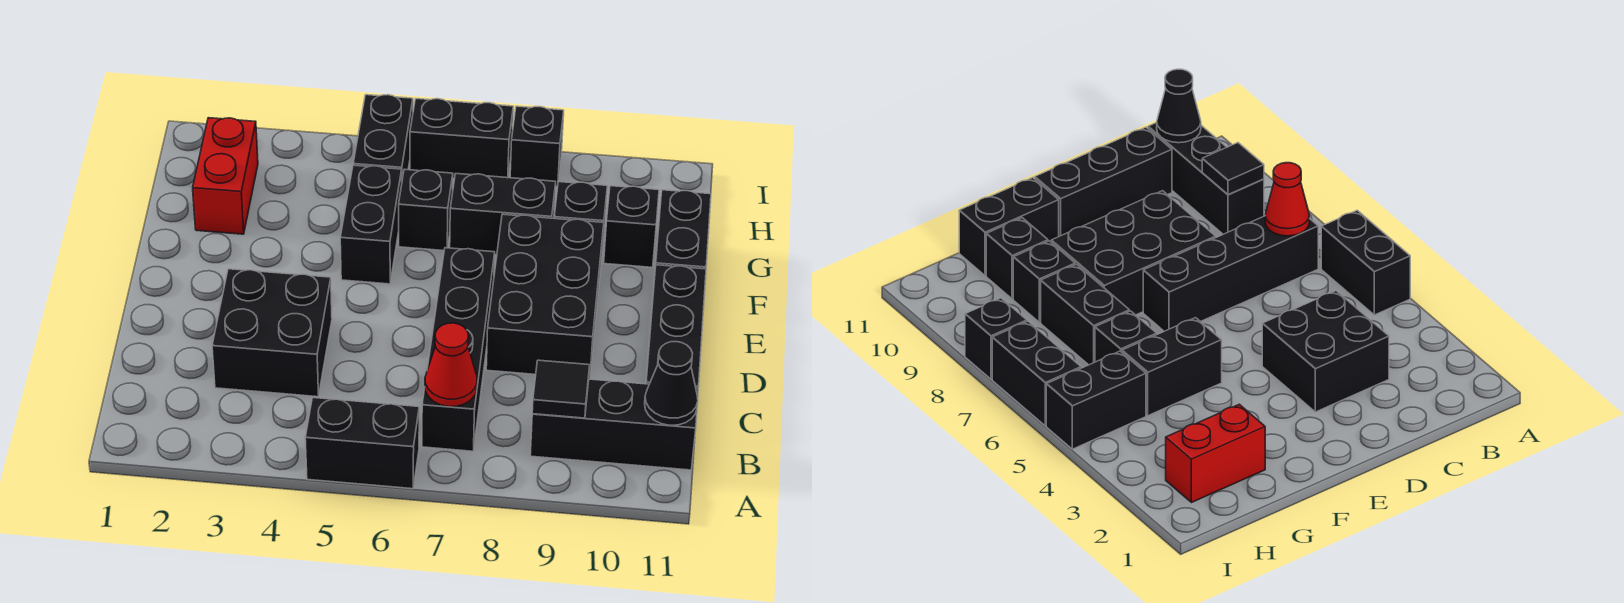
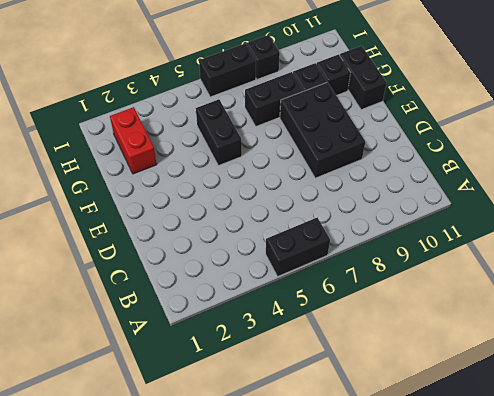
none -> black 1x4 brick [422,248,495,451]
none -> black 1x3 brick [530,379,698,470]
none -> black 2x2 brick [212,269,332,397]

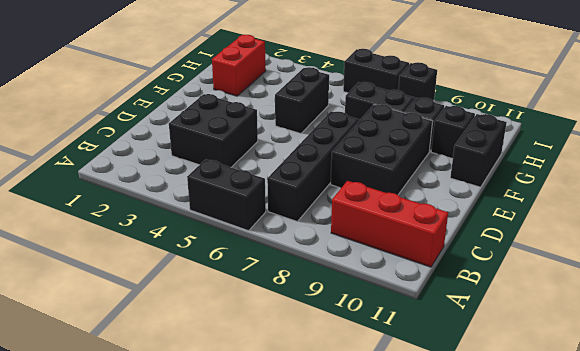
red 1x3 brick [331,181,448,267] -> black 1x3 brick [530,379,698,470]
none -> black 1x3 brick [646,265,706,388]
none -> black 1x1 brick [399,169,453,251]
none -> black 1x2 brick [353,95,413,179]

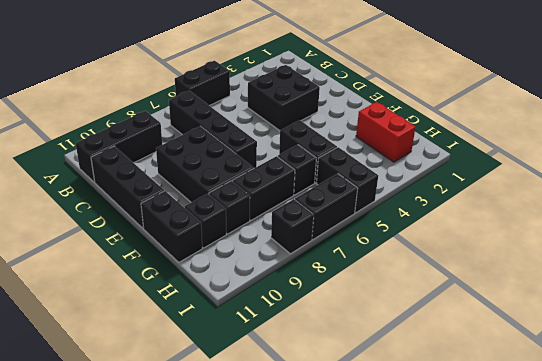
none -> red 1x1 cone [425,323,477,407]
none -> black 1x1 tile [532,360,590,418]
none -> black 1x1 cone [645,342,698,425]

